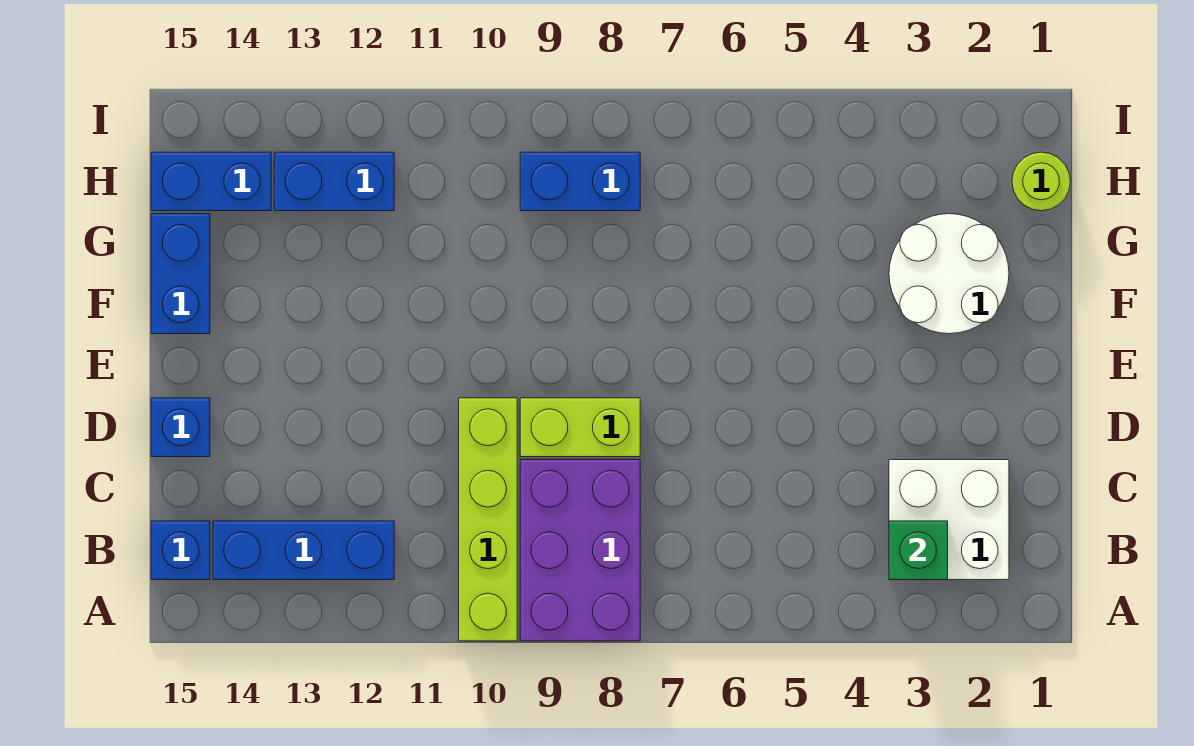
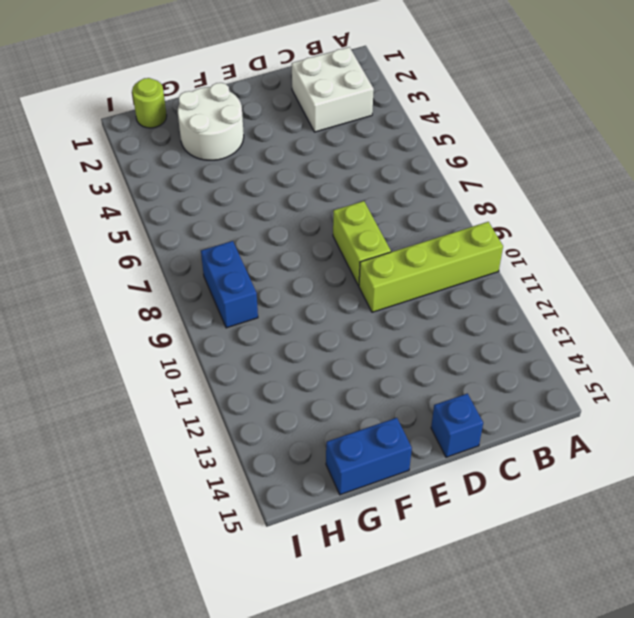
none -> purple 2x3 brick [520,460,640,641]
none -> blue 1x3 brick [213,521,394,580]
none -> blue 1x1 brick [151,521,210,580]

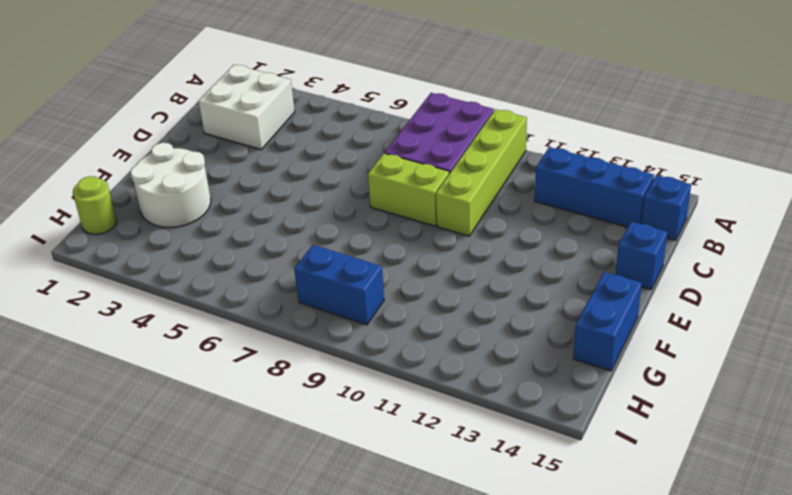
none -> blue 1x2 brick [274,152,394,211]
none -> blue 1x2 brick [151,152,271,211]
none -> green 1x1 brick [889,521,948,580]

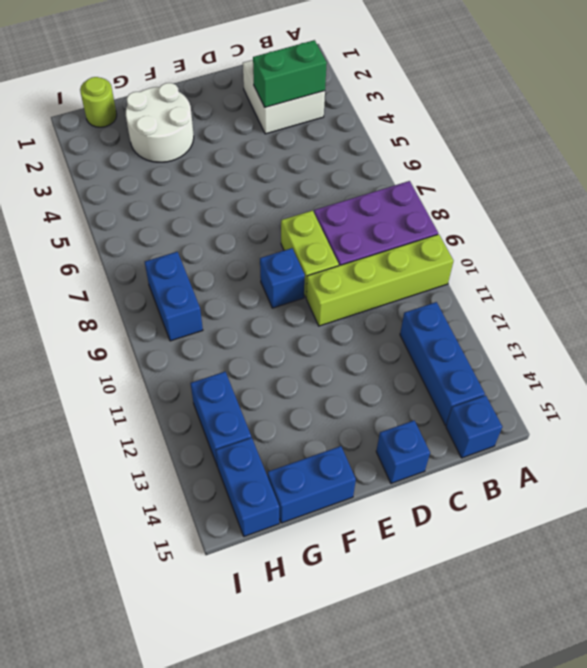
green 1x2 brick [253,40,327,107] -> green 1x1 brick [889,521,948,580]
blue 1x1 brick [260,248,305,308] -> none

